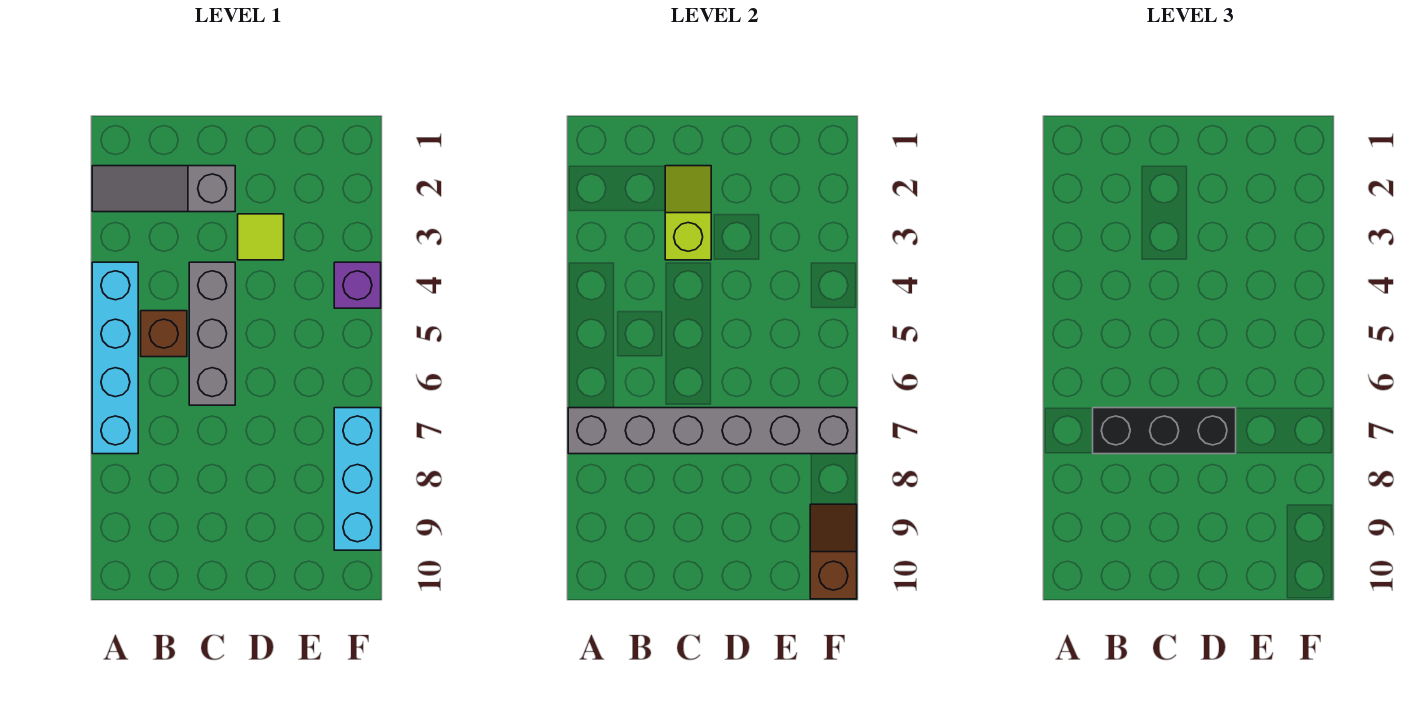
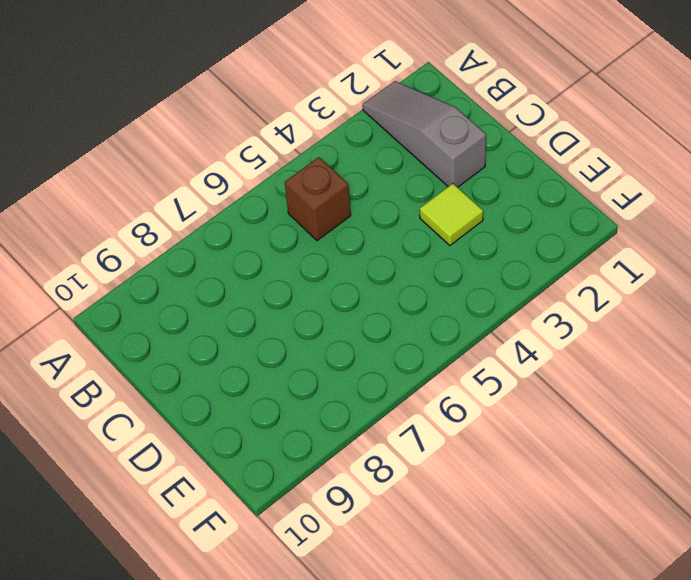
none -> cyan 1x4 brick [92,262,138,454]
none -> grey 1x3 brick [189,262,235,405]

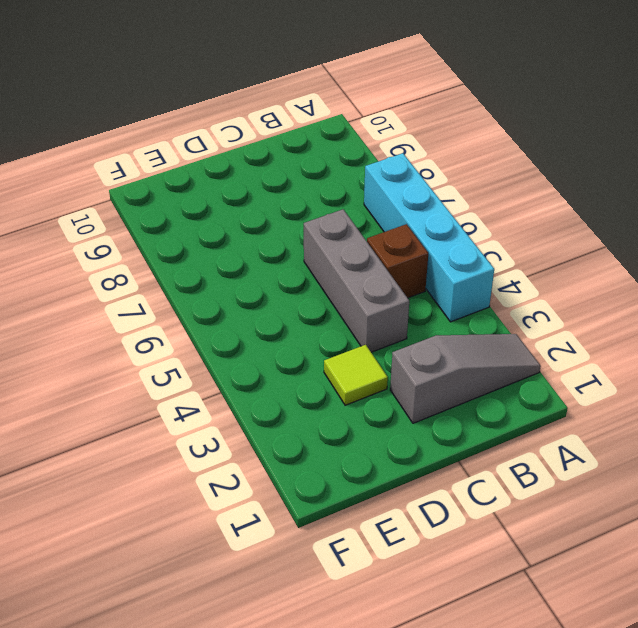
none -> purple 1x1 brick [334,262,381,308]
none -> cyan 1x3 brick [334,408,381,550]

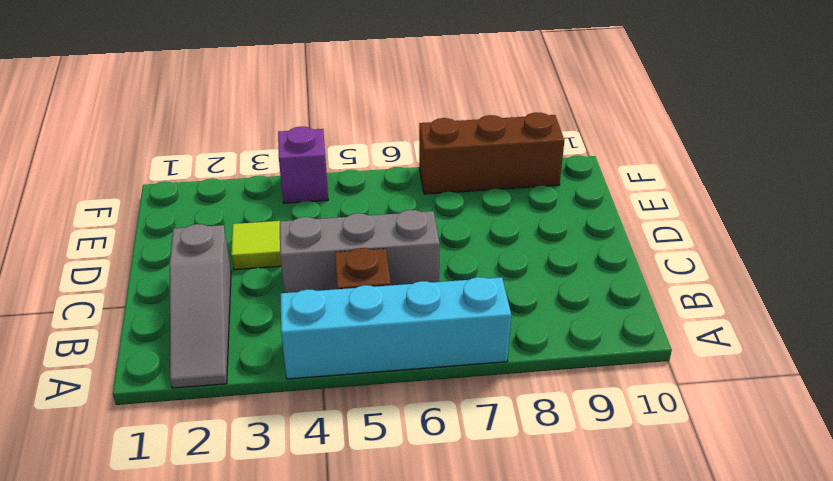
brown 1x3 brick [419,112,564,194] -> cyan 1x3 brick [334,408,381,550]
none -> grey 1x6 brick [568,408,857,454]
none -> lime 1x2 slope [665,166,711,260]

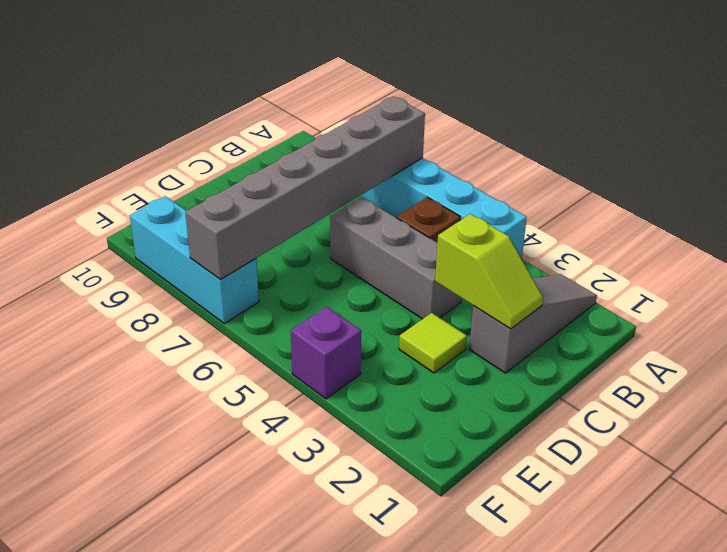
none -> brown 1x2 slope [810,504,857,599]
none -> black 1x3 brick [1093,408,1236,454]

